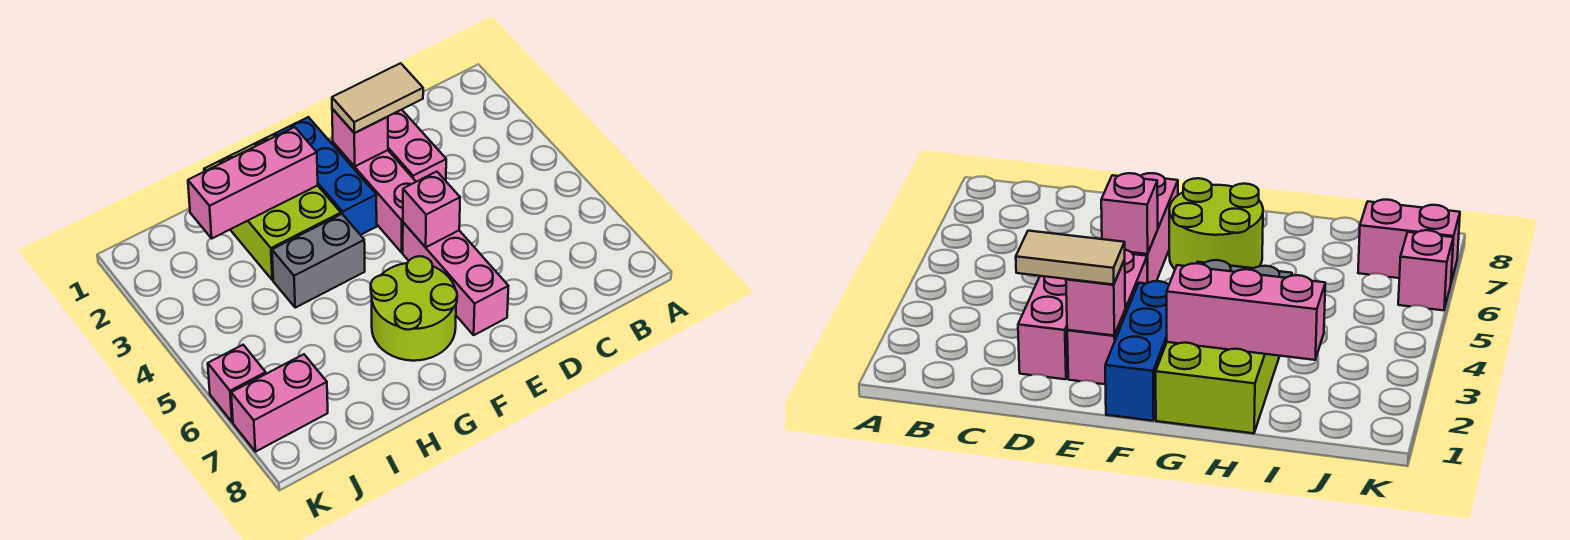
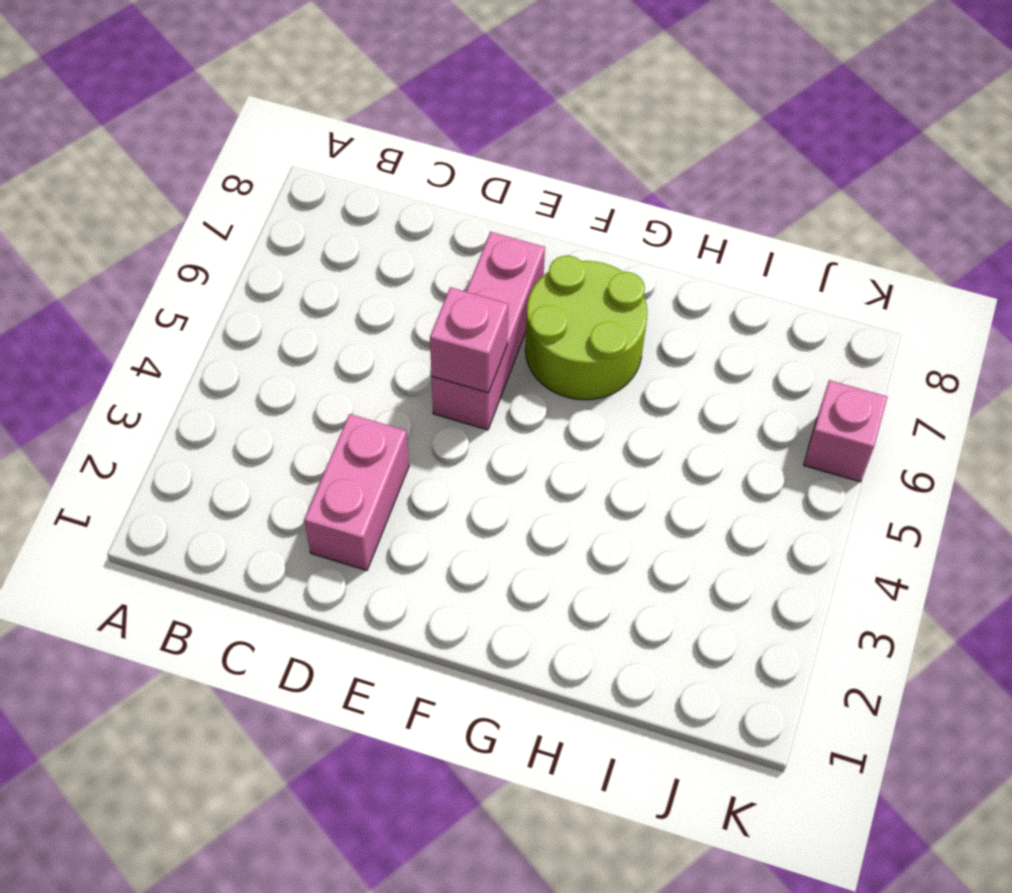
none -> pink 1x3 brick [333,143,416,252]
none -> blue 1x3 brick [275,117,377,235]
none -> lime 2x3 brick [204,134,341,280]

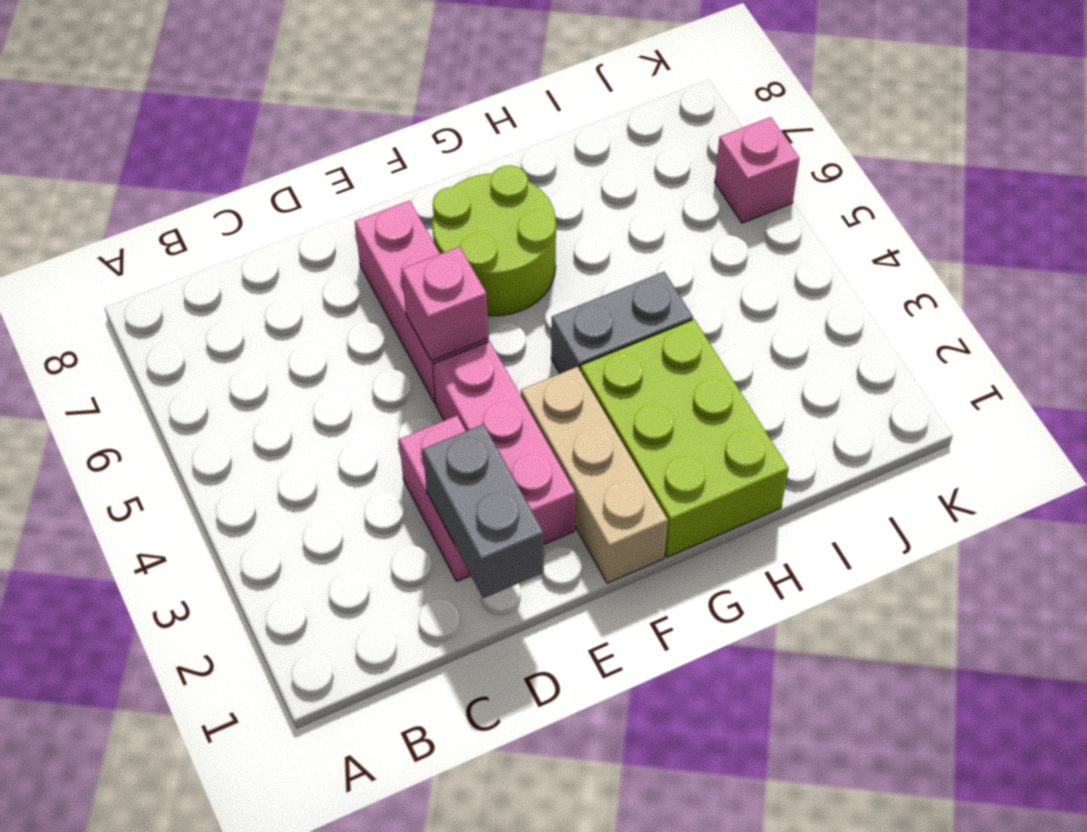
grey 1x2 brick [423,424,544,598] -> none
tan 1x3 brick [521,367,668,583] -> blue 1x3 brick [275,117,377,235]
none -> pink 1x2 brick [231,354,328,452]
none -> pink 1x1 brick [332,109,388,166]
none -> pink 1x3 brick [188,127,318,238]

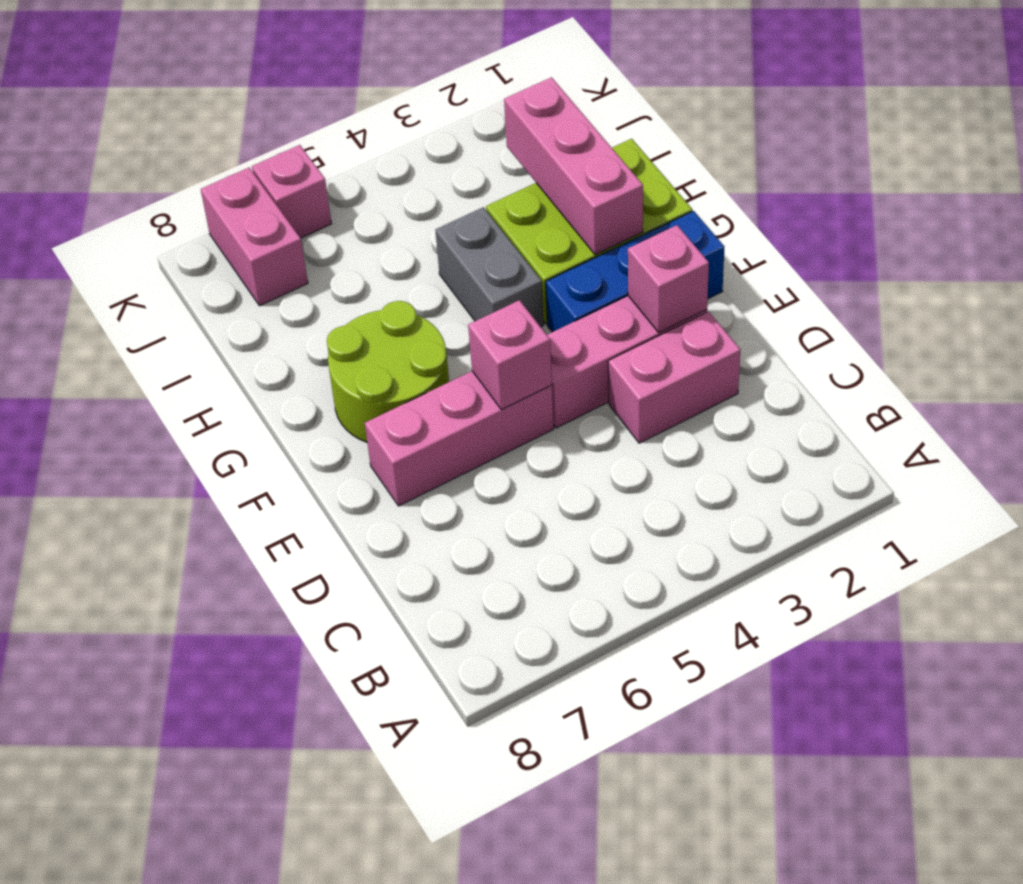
none -> tan 1x2 tile [332,63,423,133]

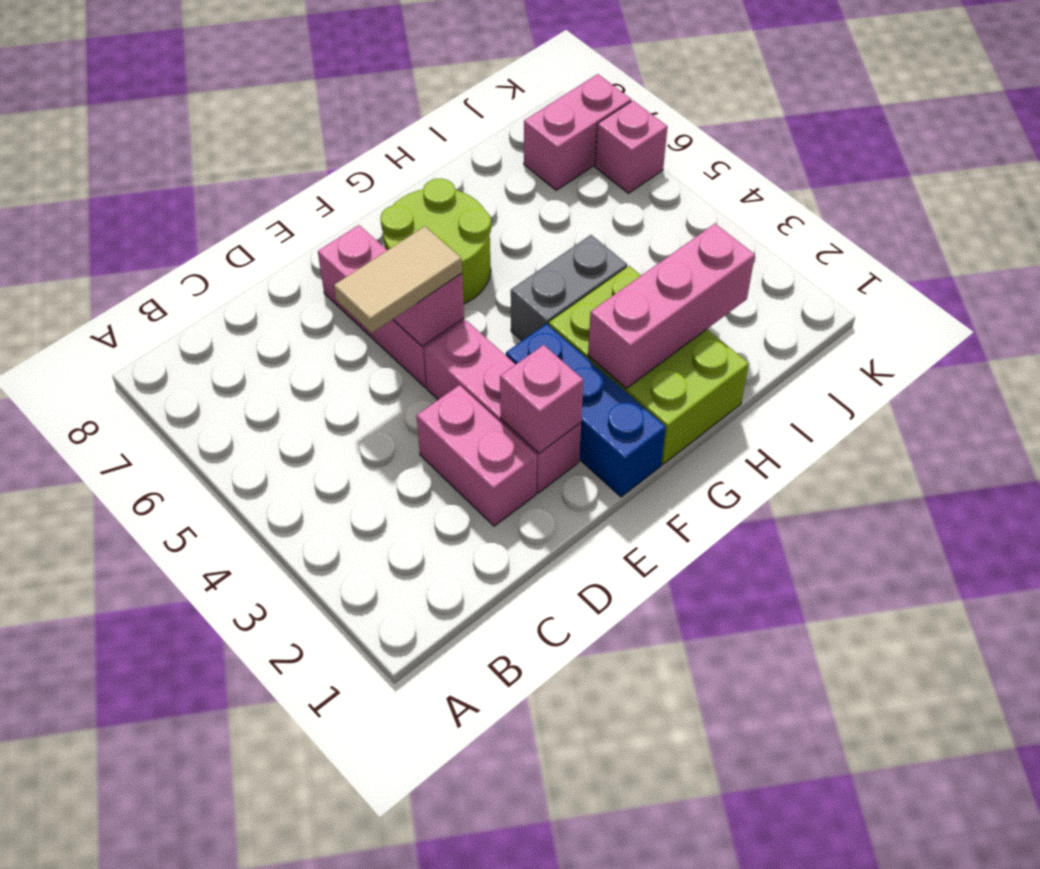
tan 1x2 tile [334,226,462,333] -> tan 1x2 tile moved to [332,63,423,133]

